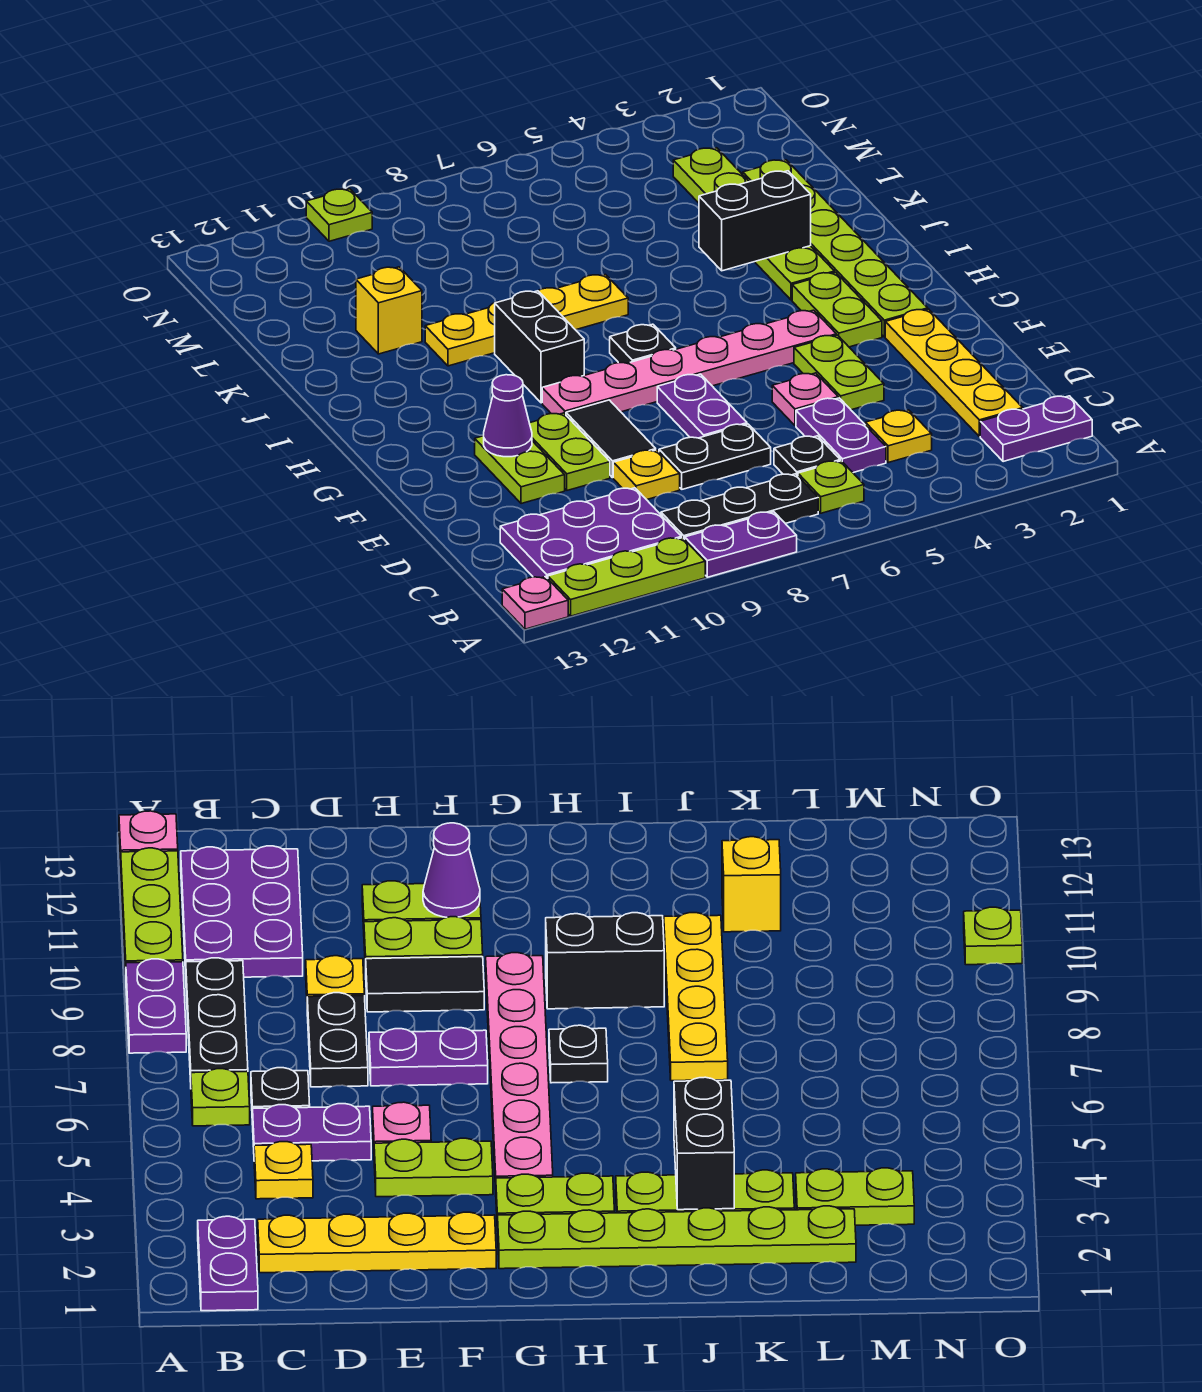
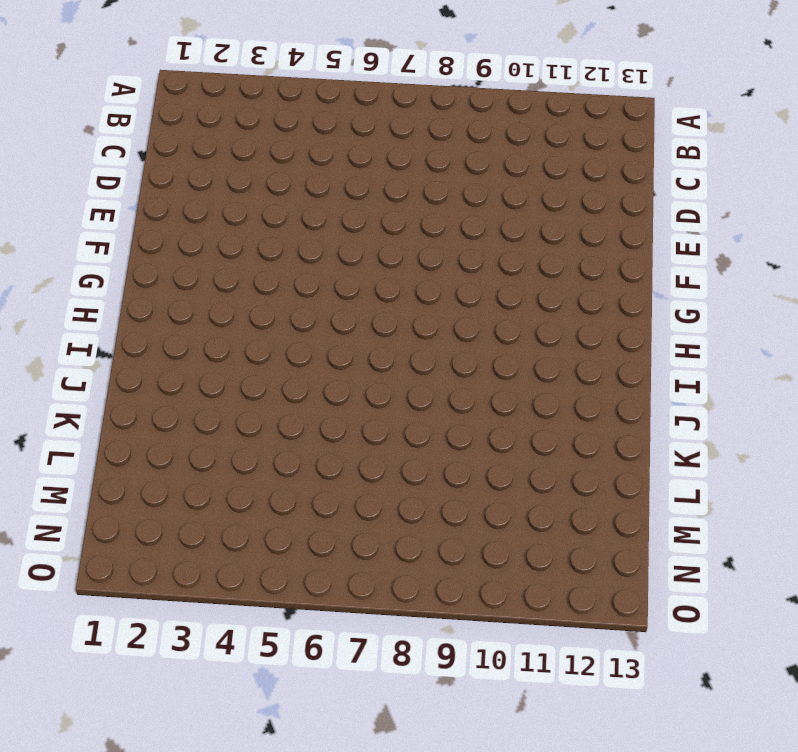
none -> purple 1x2 plate [685,512,797,577]
none -> lime 1x3 plate [548,538,705,616]
none -> pink 1x1 plate [502,577,568,629]
none -> purple 1x2 plate [980,396,1092,462]

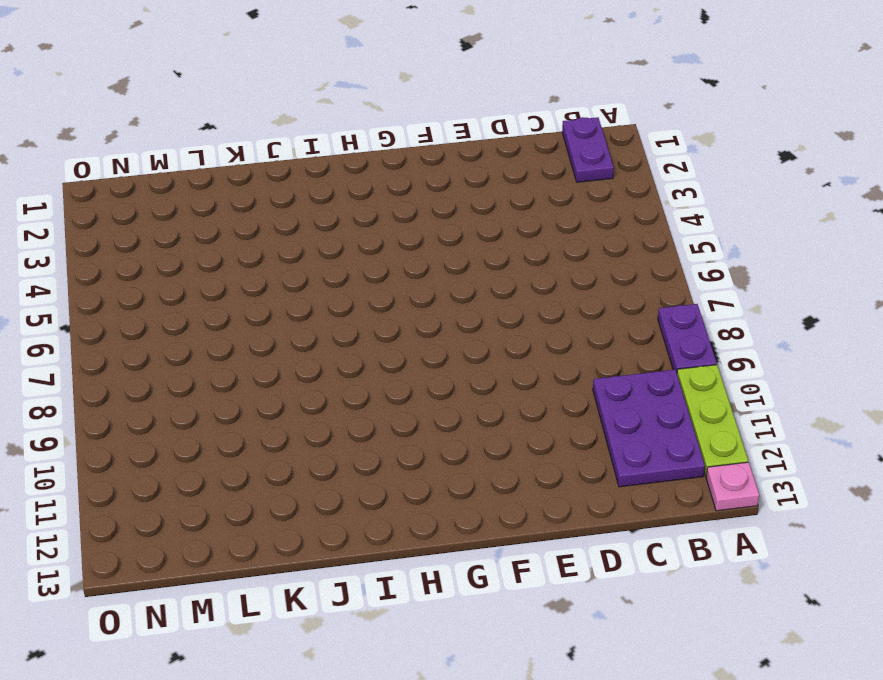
none -> lime 1x1 plate [798,461,864,513]
none -> black 1x3 plate [661,474,818,540]
none -> yellow 1x4 plate [885,309,1023,437]
none -> yellow 1x1 plate [865,410,932,463]

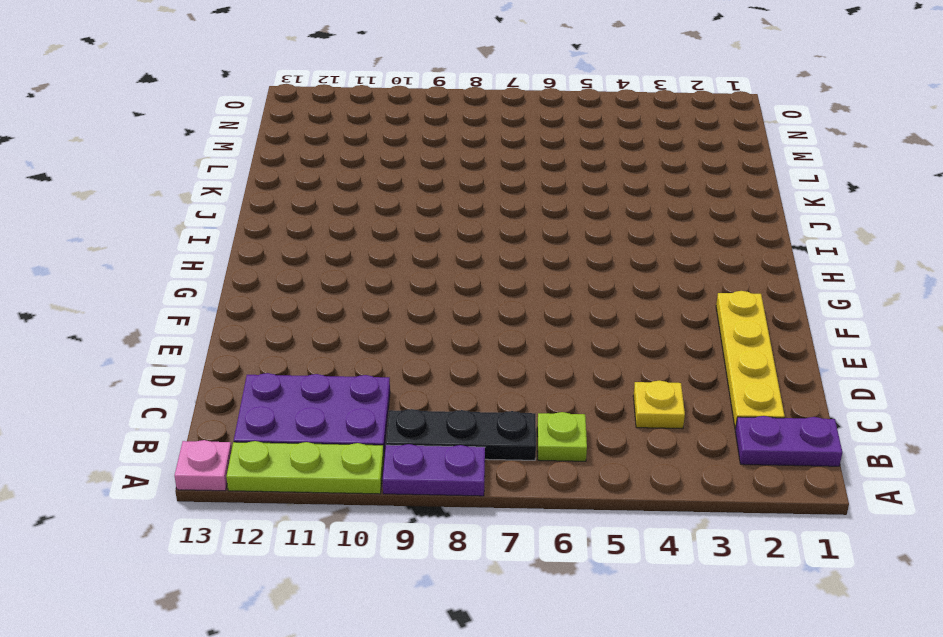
none -> purple 1x2 plate [796,398,886,473]
none -> black 1x1 plate [774,436,840,476]
none -> black 1x2 plate [659,424,771,489]
none -> yellow 1x1 plate [613,450,680,500]

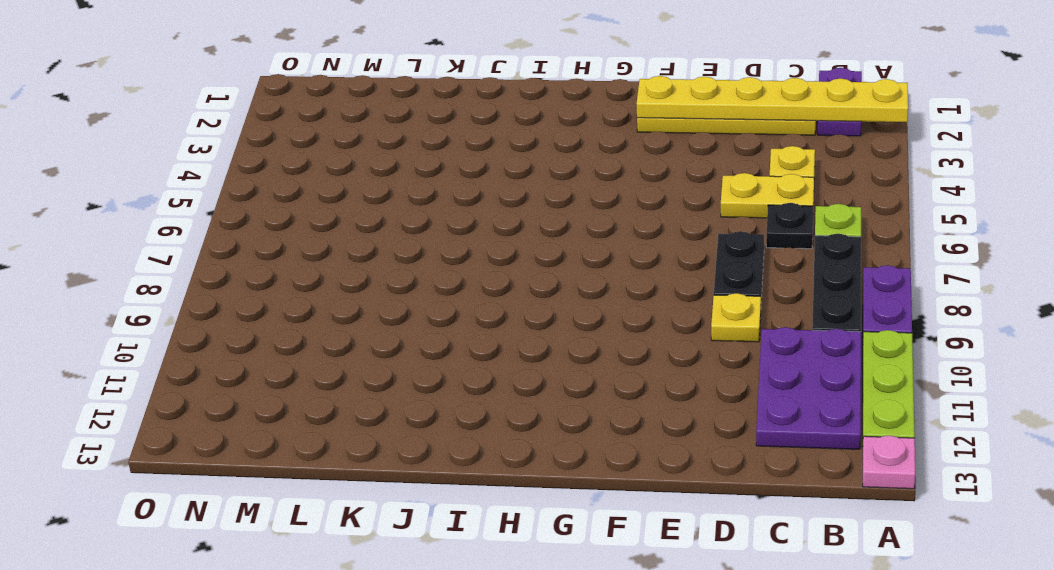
yellow 1x6 plate [636,76,908,122] -> none
yellow 1x2 plate [721,173,814,218] -> purple 1x2 plate [796,398,886,473]
none -> lime 1x2 plate [794,335,884,410]
none -> pink 1x1 plate [772,373,838,426]
none -> purple 1x2 plate [657,374,747,438]
none -> black 1x2 tile [566,400,656,478]

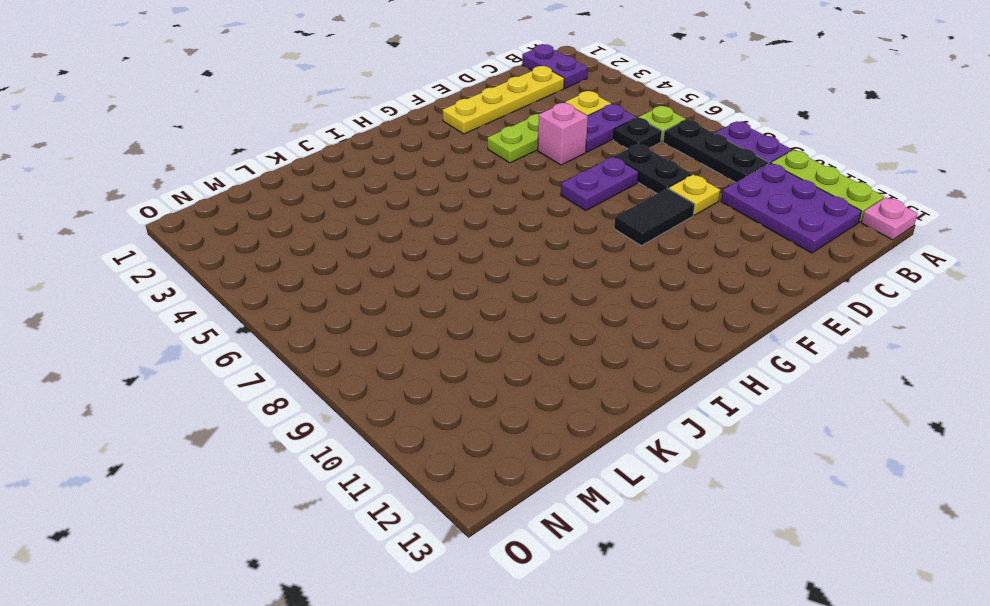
pink 1x1 brick [538,103,588,165] -> pink 1x1 plate [772,373,838,426]
none -> lime 1x2 plate [530,413,610,490]
none -> lime 1x2 plate [475,436,565,504]
none -> lime 1x6 plate [743,160,928,337]
none -> lime 1x2 plate [792,272,882,347]

